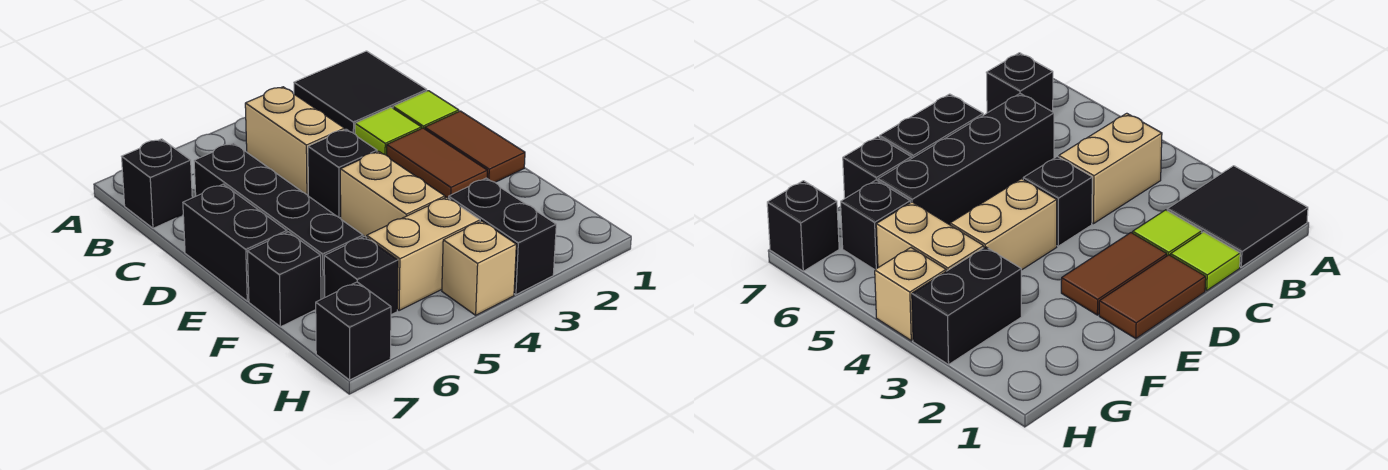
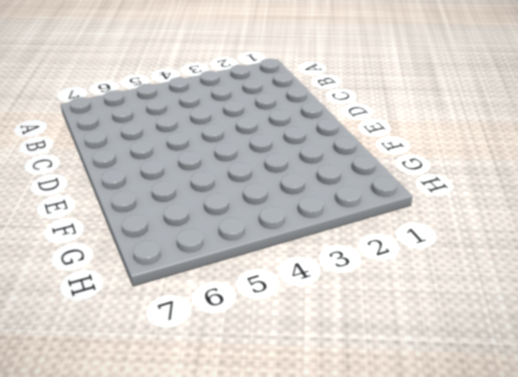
none -> black 2x2 tile [294,51,427,134]
none -> tan 1x2 brick [245,87,344,195]
none -> black 1x1 brick [121,139,192,228]

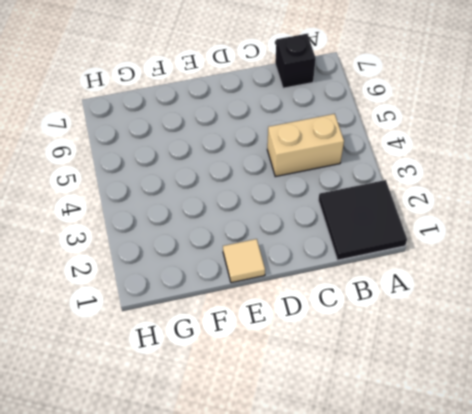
tan 1x1 tile [223,239,265,283] -> brown 1x2 tile [425,111,525,182]
none -> lime 1x1 tile [393,91,459,129]
none -> lime 1x1 tile [355,107,421,155]
none -> black 1x4 brick [194,143,363,299]

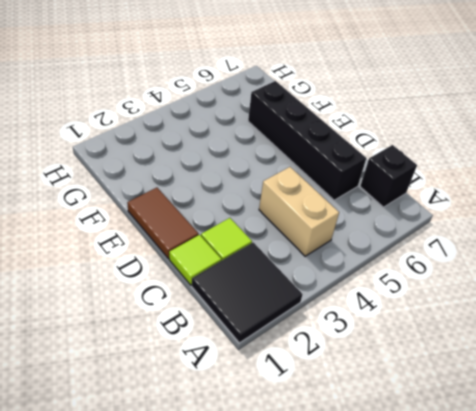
none -> brown 1x2 tile [387,128,487,198]
none -> black 1x1 brick [308,129,377,218]
none -> black 1x2 brick [183,184,287,301]

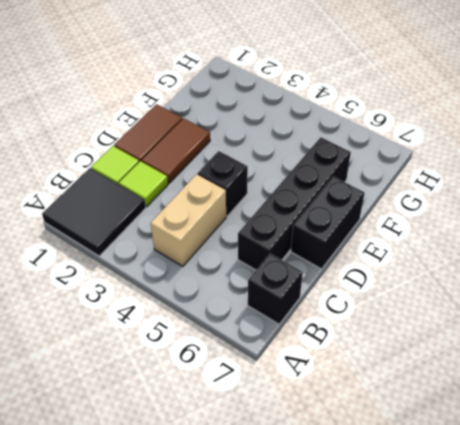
none -> tan 1x2 brick [340,151,445,237]
none -> black 1x1 brick [247,232,321,327]
none -> black 1x2 brick [449,178,556,295]

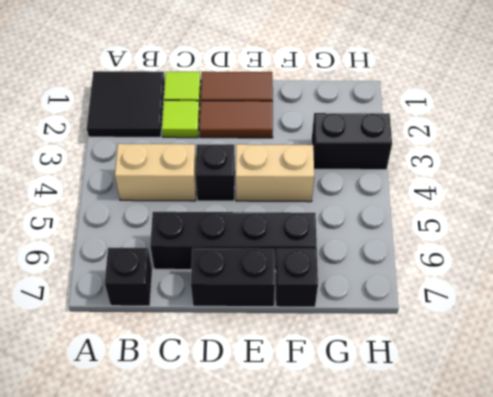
none -> tan 1x2 brick [367,197,480,310]
none -> black 1x1 brick [324,236,398,315]
none -> tan 1x1 brick [442,221,516,315]

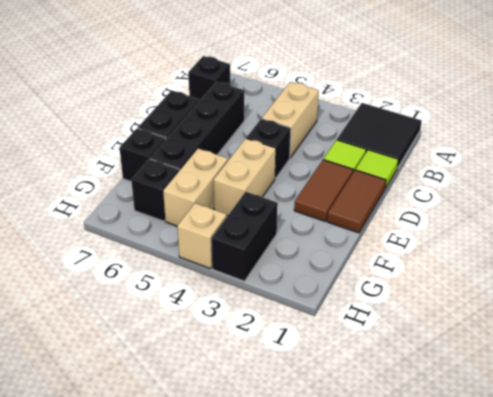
tan 1x2 brick [163,149,228,226] -> tan 1x2 brick turned to [367,197,480,310]
none -> black 1x1 brick [316,282,391,380]

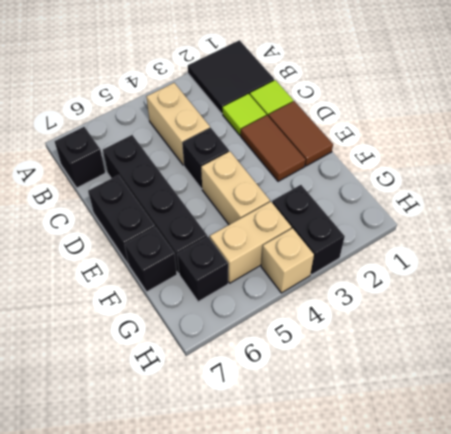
none -> black 1x1 brick [316,282,391,380]

